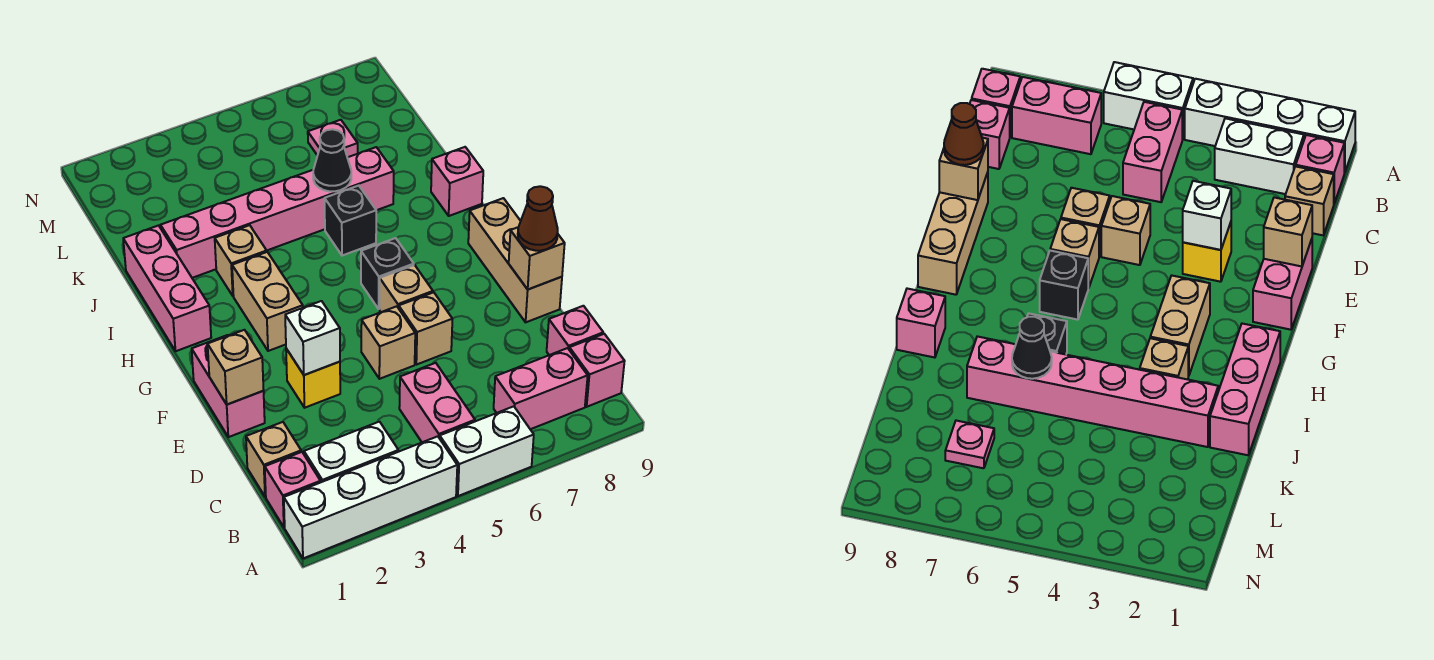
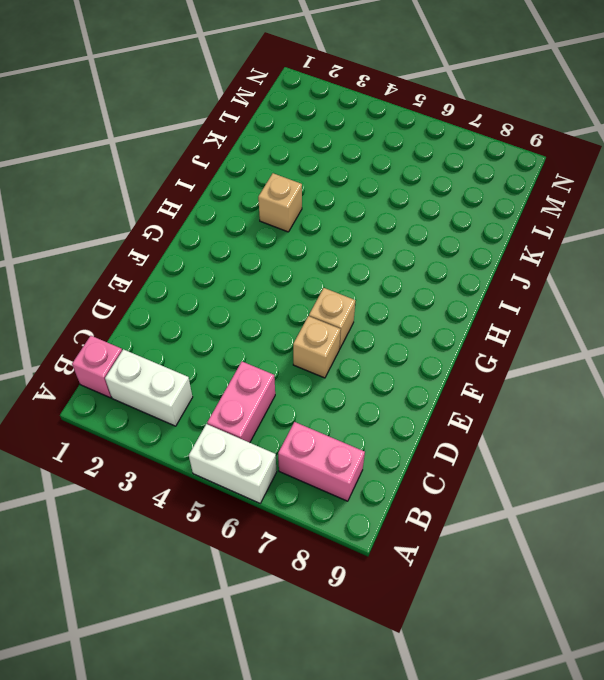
none -> white 1x4 brick [284,436,457,558]
none -> pink 1x1 brick [569,334,625,407]
none -> tan 1x1 brick [246,422,301,497]

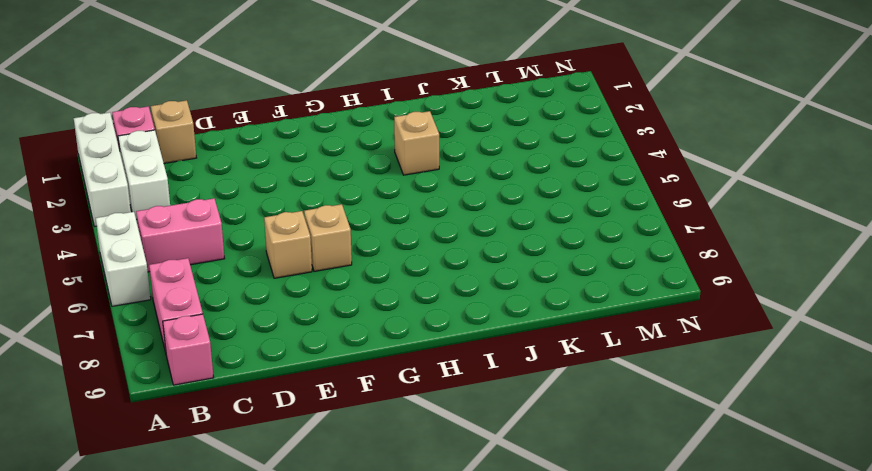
white 1x3 brick [74,112,131,226] -> white 1x4 brick [284,436,457,558]
none -> pink 1x1 brick [547,306,603,355]
none -> pink 1x2 brick [192,335,265,437]
none -> yellow 1x1 brick [286,349,340,408]

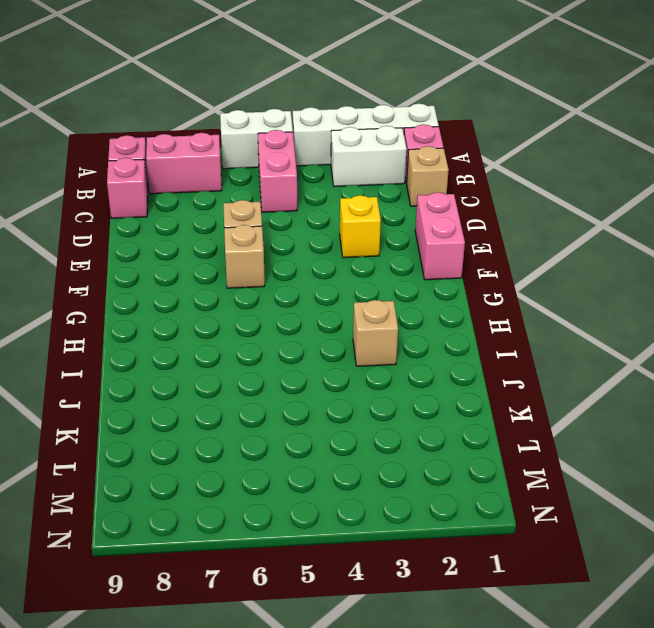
none -> tan 1x1 brick [361,306,415,379]
none -> tan 1x3 brick [468,198,562,322]
none -> tan 1x2 brick [232,252,303,351]

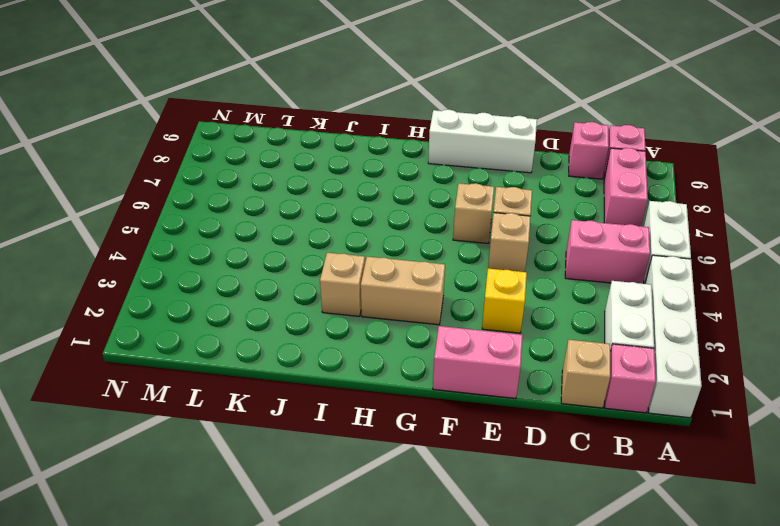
white 1x3 brick [428,110,537,173] -> tan 1x3 brick [468,198,562,322]
none -> black 1x1 brick [361,238,414,309]
none -> pink 1x3 brick [123,226,211,351]
none -> black 1x1 brick [325,186,376,256]

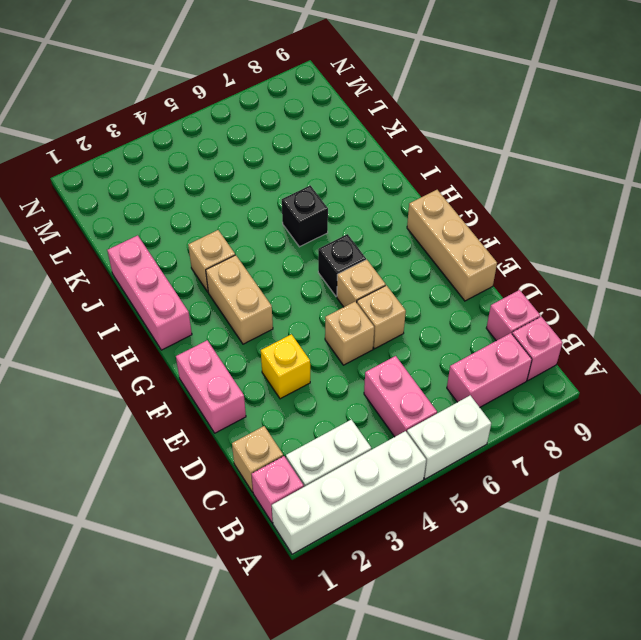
none -> pink 1x1 brick [431,147,483,216]
none -> pink 1x6 brick [161,147,394,278]
none -> pink 1x1 plate [308,120,358,157]

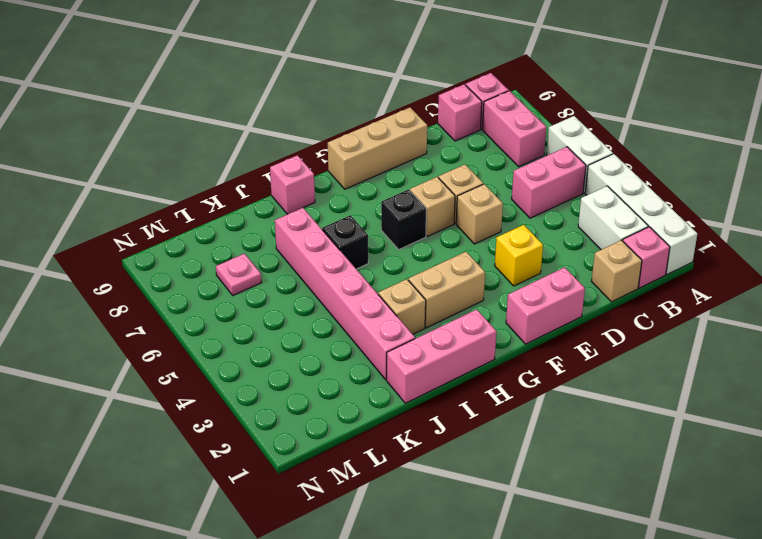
none -> tan 1x1 brick [208,330,264,404]
none -> white 1x1 brick [285,301,340,375]
none -> tan 1x1 brick [509,227,565,289]

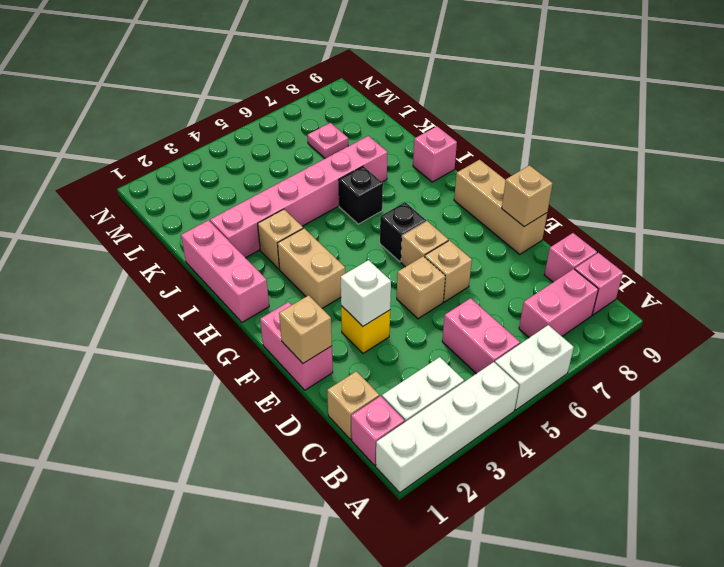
none -> black 1x1 cone [313,129,351,191]
none -> brown 1x1 cone [518,186,558,251]

